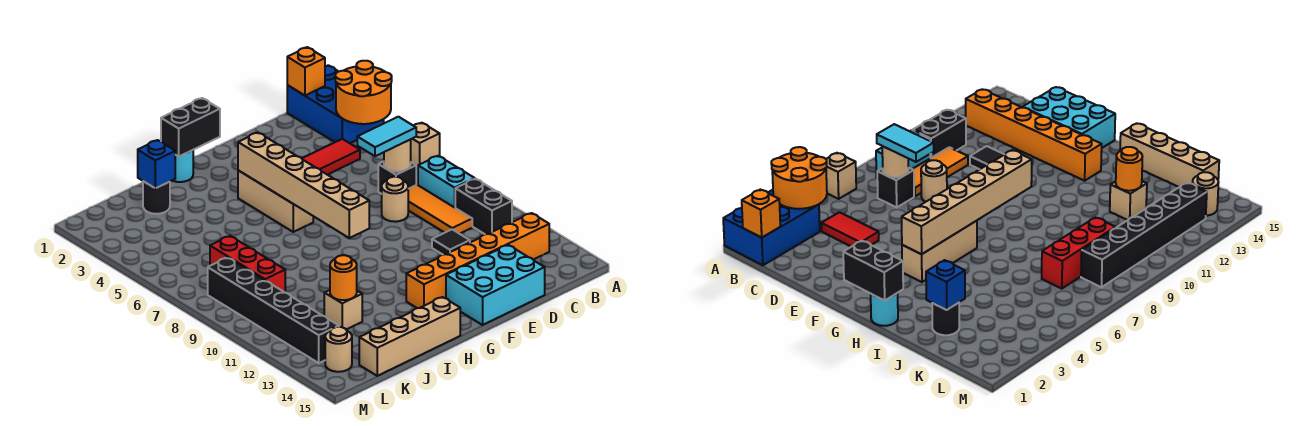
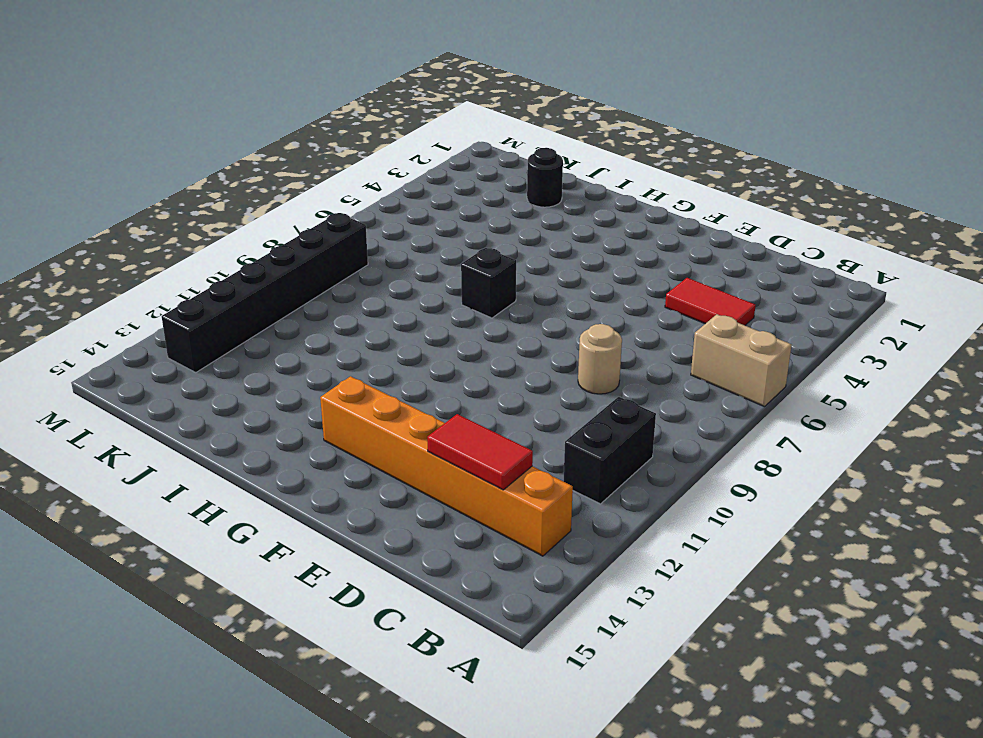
tan 1x2 brick [691,314,792,407] -> tan 1x1 brick [411,123,440,170]
red 1x2 tile [427,414,533,490] -> none
black 1x1 brick [461,248,516,318] -> black 1x1 brick moved to [378,162,416,194]
none -> blue 2x3 brick [287,65,384,143]
none -> cyan 1x2 brick [418,156,475,207]
none -> orange 1x3 tile [408,185,472,234]

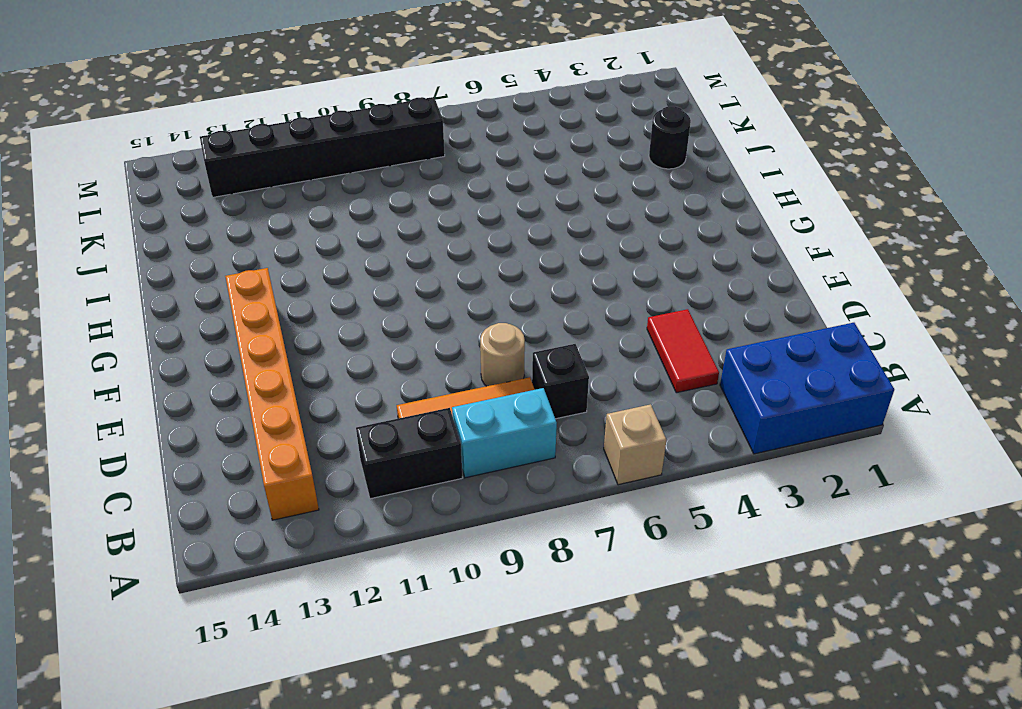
none -> black 1x1 tile [432,229,470,255]
none -> cyan 2x3 brick [446,245,545,325]
none -> tan 1x3 brick [238,170,313,232]

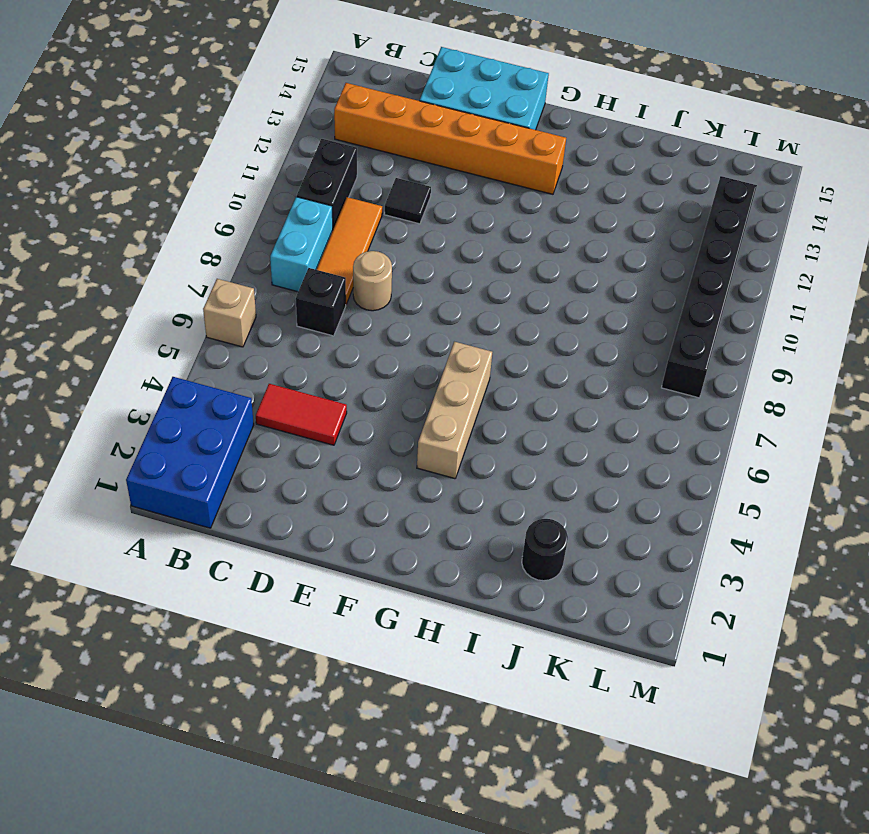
none -> cyan 1x1 round brick [172,150,193,182]
none -> tan 1x4 brick [359,297,460,376]
none -> tan 1x1 brick [324,290,362,329]

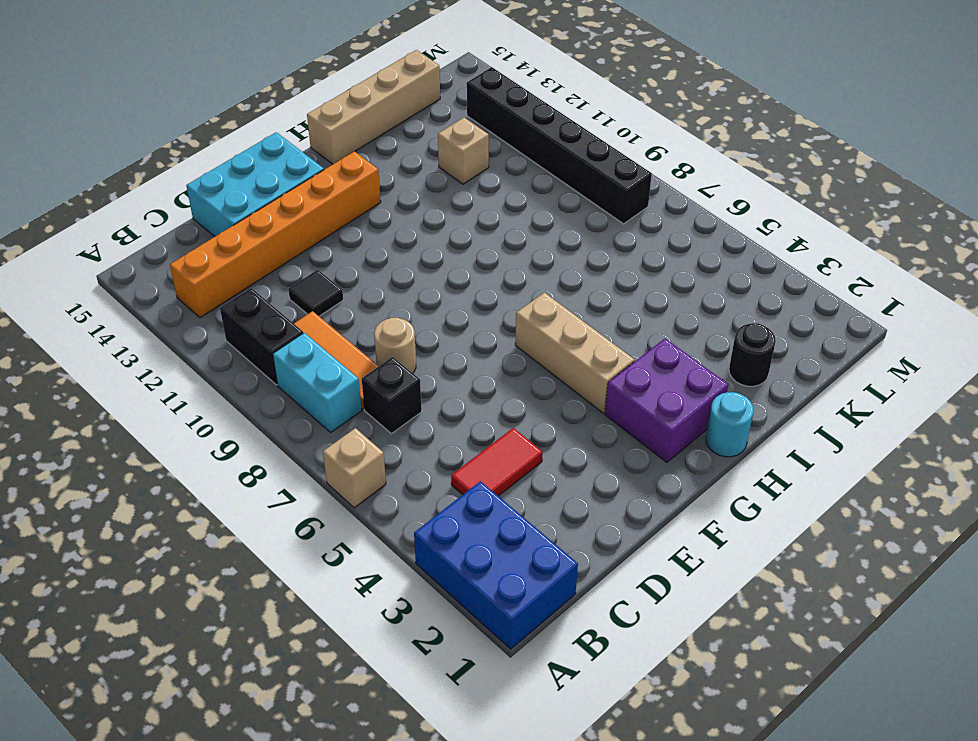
purple 2x2 brick [605,339,728,462] -> none
none -> red 1x3 brick [210,236,285,292]
none -> tan 1x1 round brick [325,327,352,372]
none -> orange 2x2 round brick [335,61,392,124]

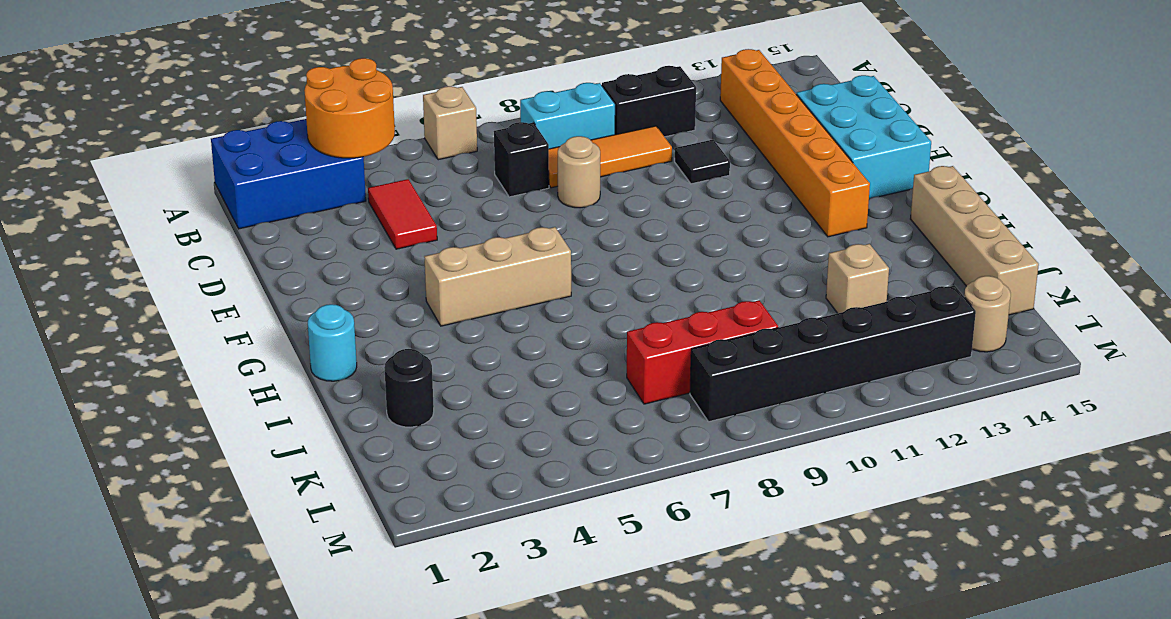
none -> orange 1x1 brick [287,47,325,95]
none -> tan 1x1 round brick [384,140,411,172]
none -> black 1x2 brick [161,98,220,156]

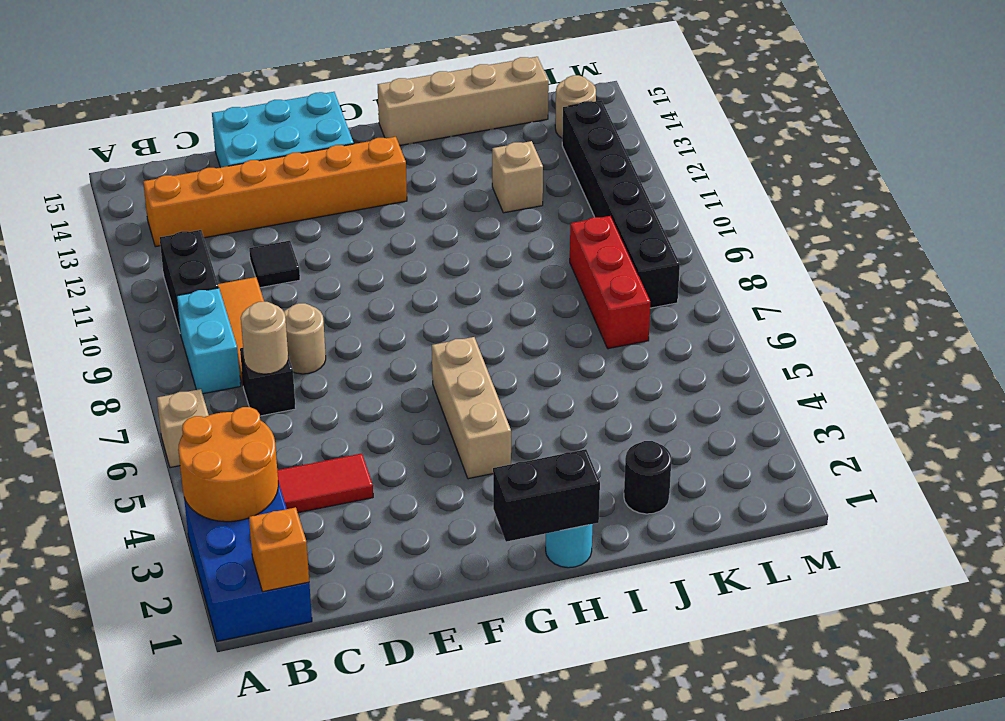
none -> tan 1x6 brick [238,133,369,238]
none -> blue 1x1 brick [138,140,175,188]
none -> orange 1x1 round brick [330,255,357,300]

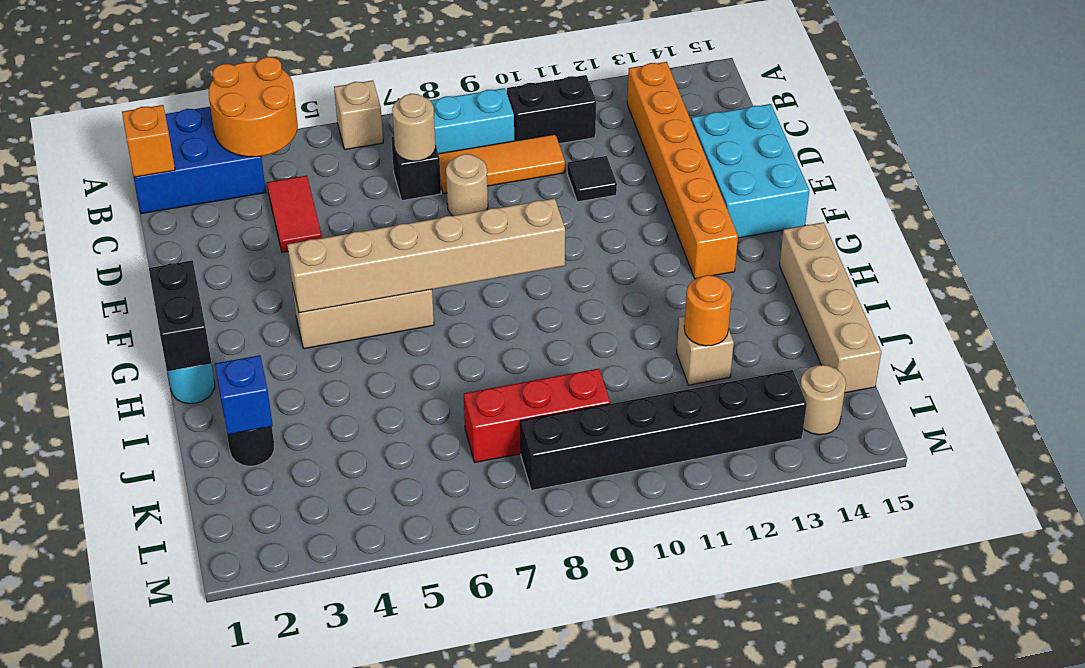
none -> cyan 1x2 tile [357,117,416,156]

